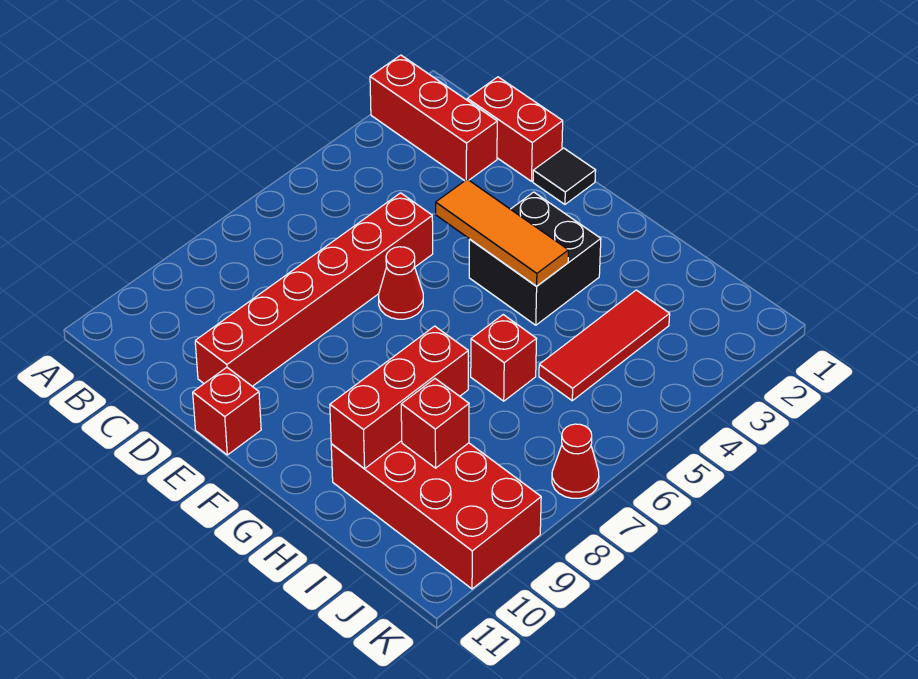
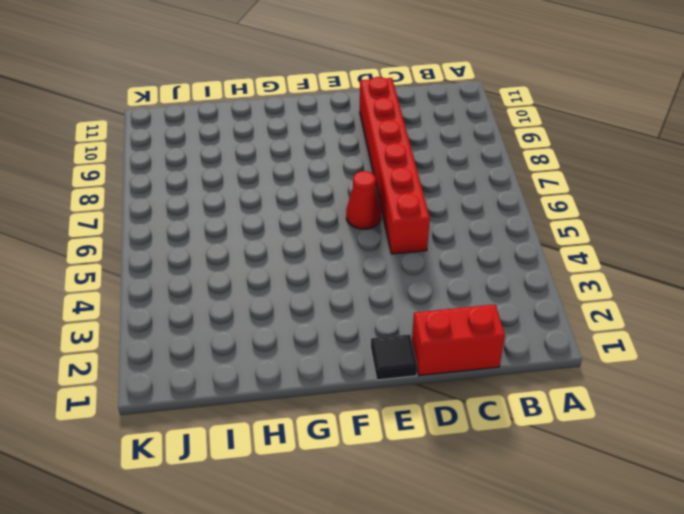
none -> red 1x3 brick [370,55,497,181]
none -> red 1x1 brick [193,367,261,455]
none -> black 2x2 brick [469,192,601,325]

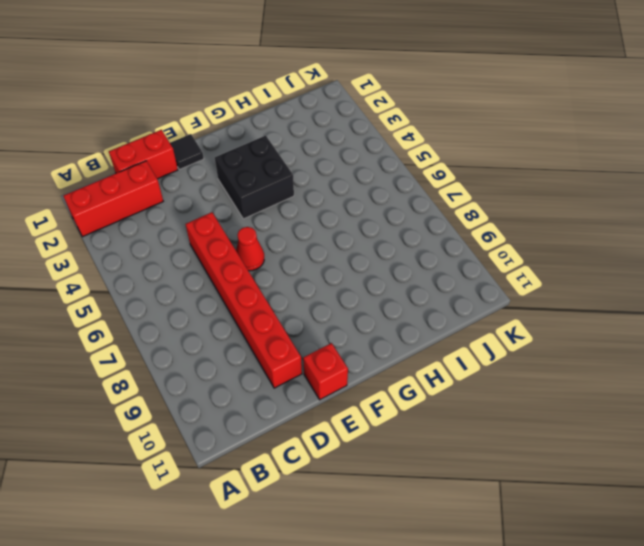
none -> red 1x1 brick [471,315,536,401]
none -> red 2x4 brick [331,441,541,589]
none -> red 1x3 tile [539,290,670,401]

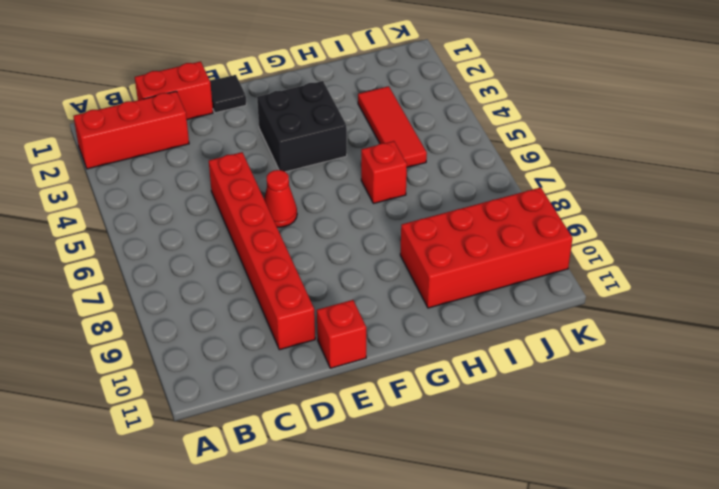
none -> red 1x1 cone [552,424,599,498]
none -> orange 1x3 tile [436,179,569,286]
none -> red 1x3 brick [330,326,468,469]

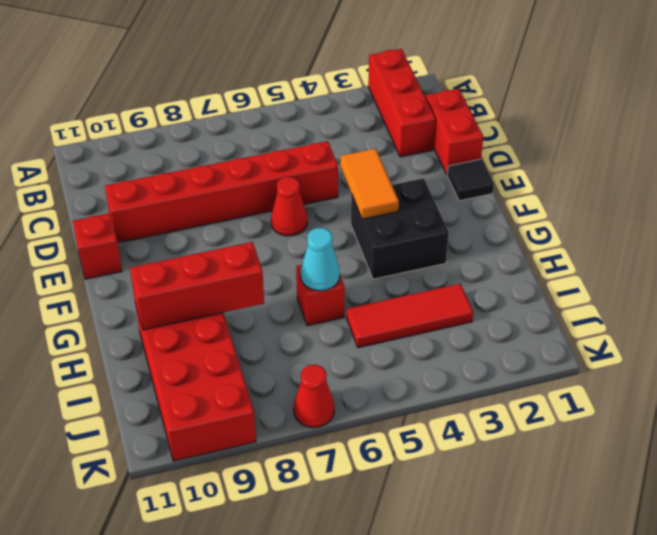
orange 1x2 tile [340,149,399,219] -> orange 1x3 tile [436,179,569,286]
cyan 1x1 cone [301,228,340,291] -> none
none -> red 1x1 brick [401,379,469,468]

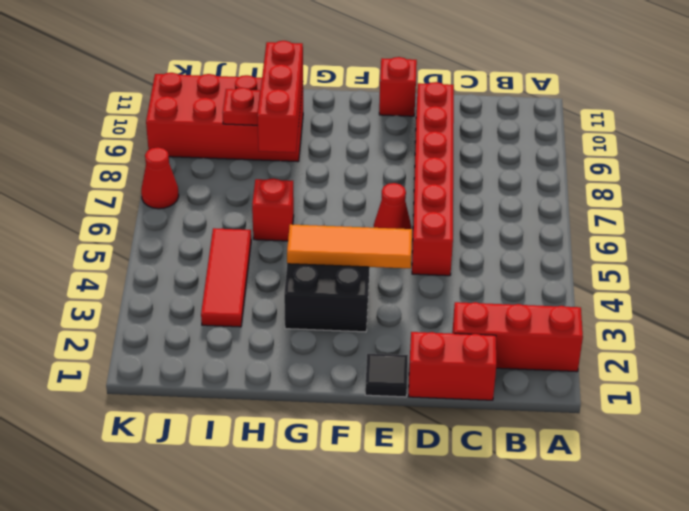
red 1x1 plate [223,88,260,125] -> red 1x1 brick [401,379,469,468]

